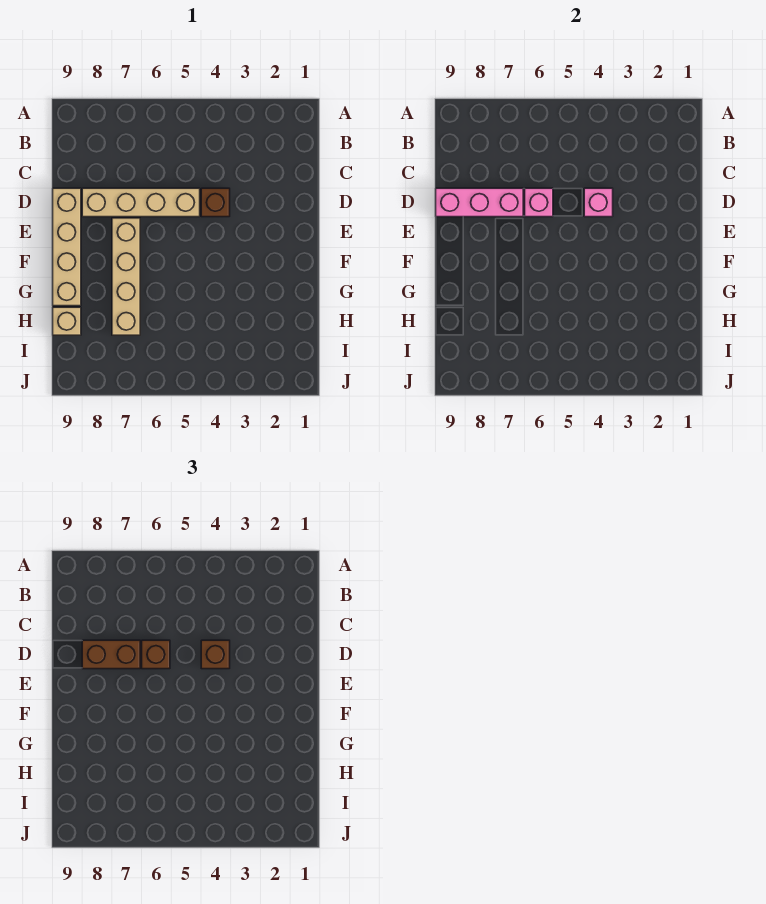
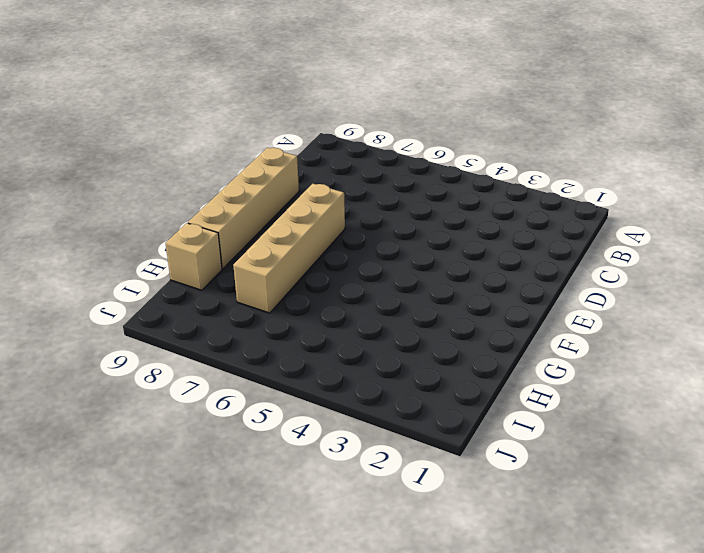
none -> brown 1x1 brick [201,188,230,217]
none -> tan 1x4 brick [82,188,200,217]

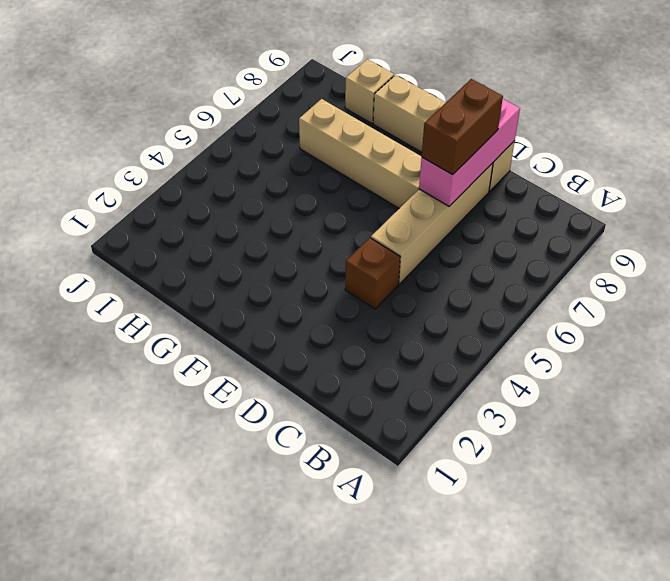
none -> pink 1x1 brick [584,188,613,217]
none -> pink 1x1 brick [525,188,553,217]

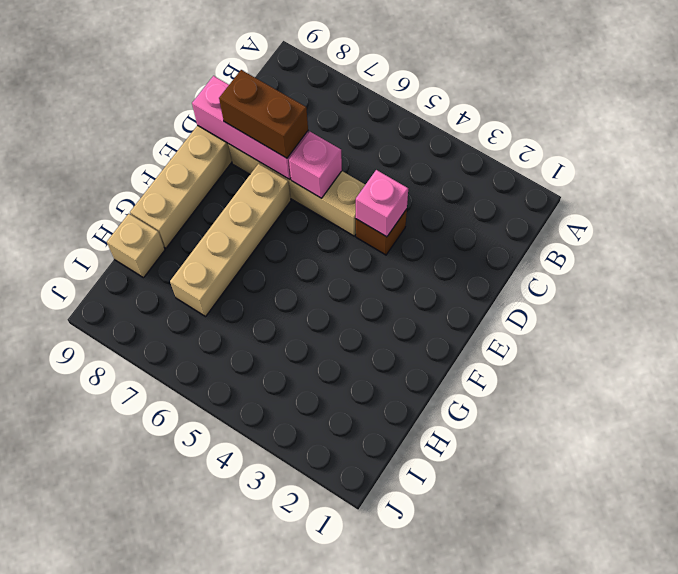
none -> brown 1x1 brick [201,640,230,669]
none -> brown 1x1 brick [142,640,170,669]

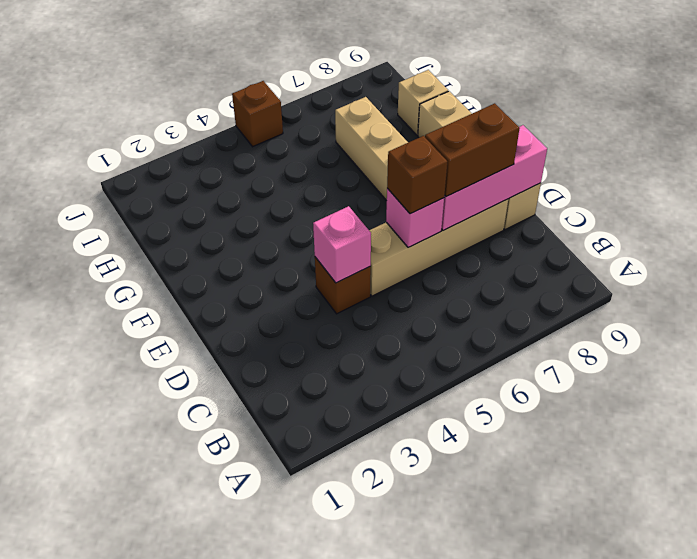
brown 1x1 brick [232,81,283,147] -> brown 1x1 brick moved to [201,640,230,669]

